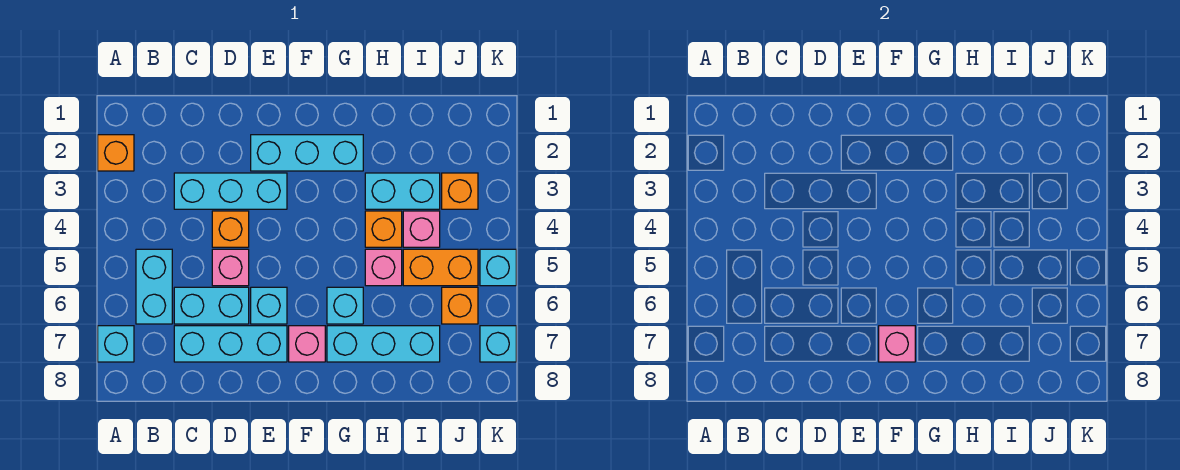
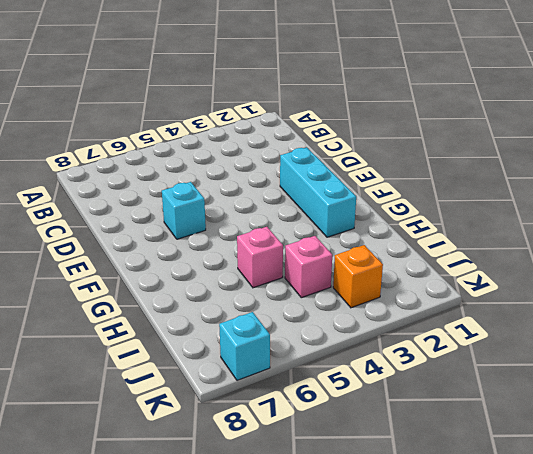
none -> orange 1x1 brick [98,135,134,171]
none -> cyan 1x1 brick [98,326,134,362]
none -> cyan 1x2 brick [136,249,172,324]

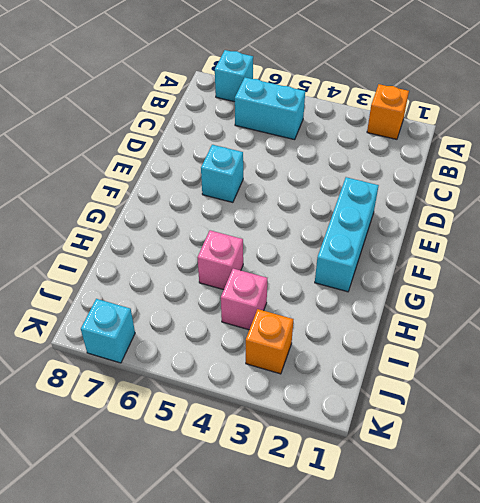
none -> cyan 1x3 brick [174,173,287,209]
none -> cyan 1x2 brick [174,287,249,324]
none -> cyan 1x3 brick [174,326,287,362]

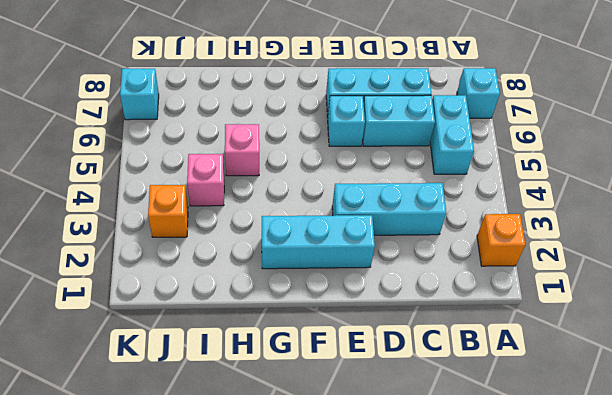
none -> orange 1x1 brick [212,211,249,247]
none -> pink 1x1 brick [212,249,249,286]
none -> pink 1x1 brick [289,326,325,362]

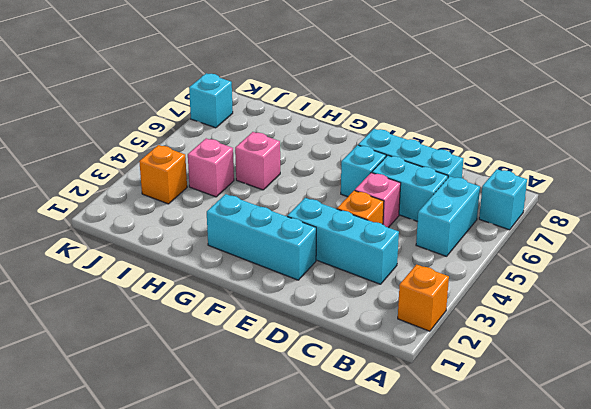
none -> pink 1x1 brick [289,326,325,362]
none -> cyan 1x1 brick [327,287,363,324]
none -> cyan 1x3 brick [327,326,440,362]

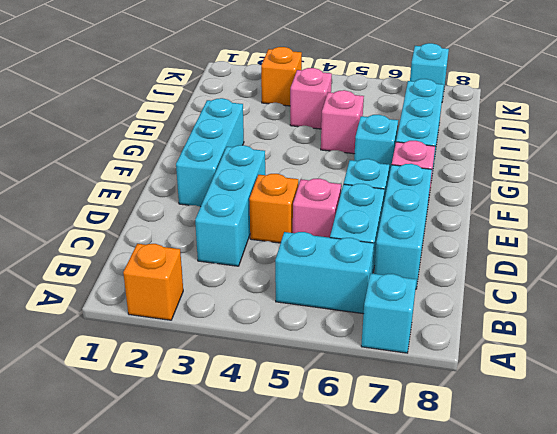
none -> cyan 1x2 brick [365,173,440,209]
none -> orange 1x1 brick [365,211,402,247]
none -> orange 1x2 brick [403,249,478,286]

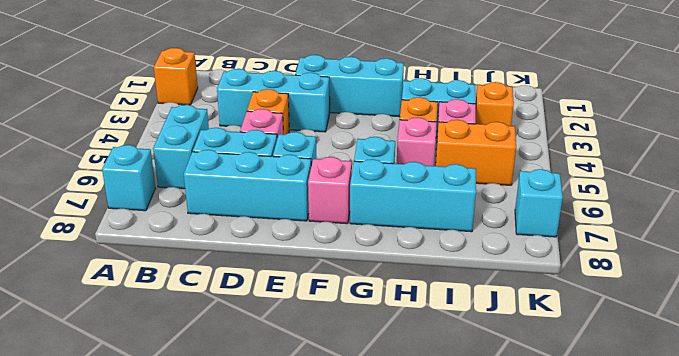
none -> orange 1x1 brick [442,287,478,324]
none -> cyan 1x1 brick [480,249,516,286]
none -> pink 1x1 brick [879,326,915,362]

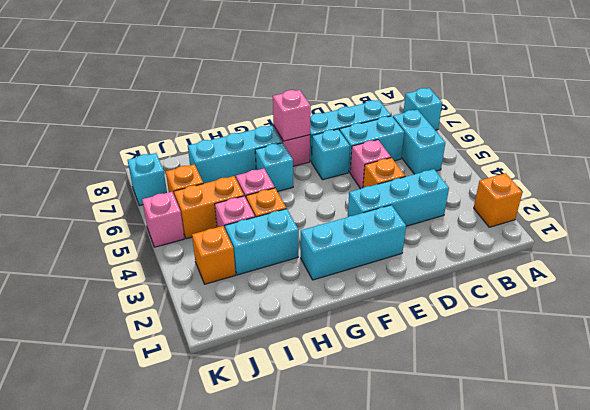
pink 1x1 brick [142,192,184,247] -> cyan 1x1 brick [480,249,516,286]

